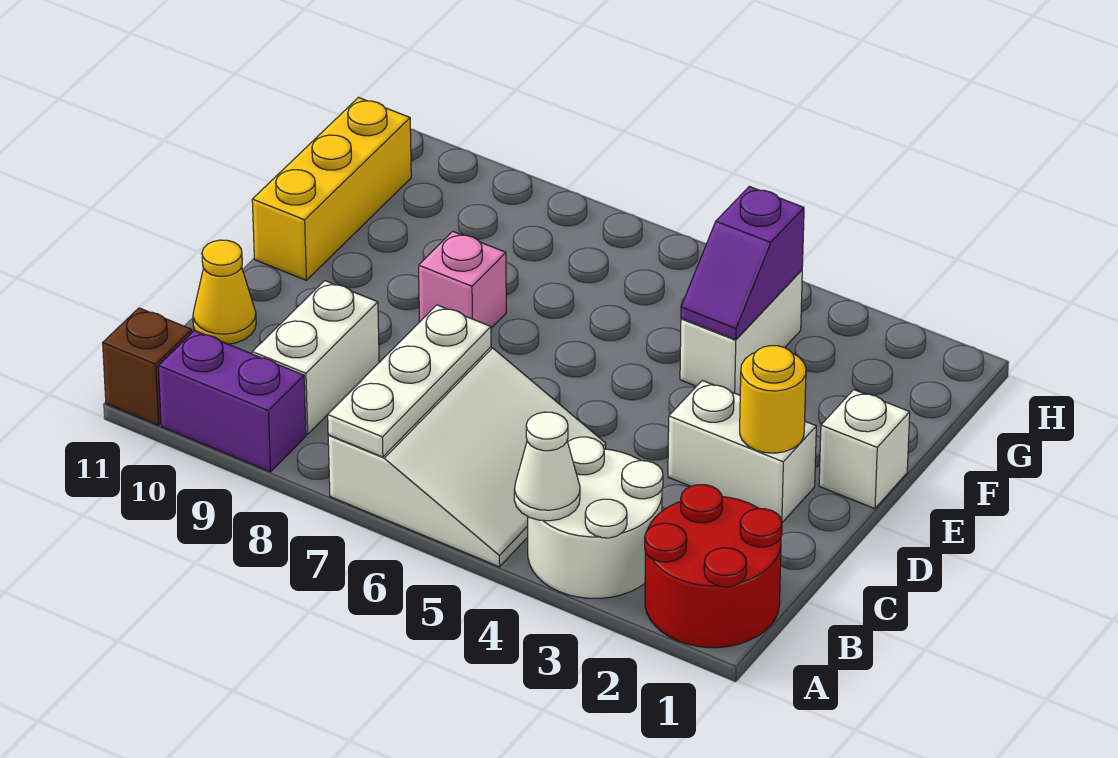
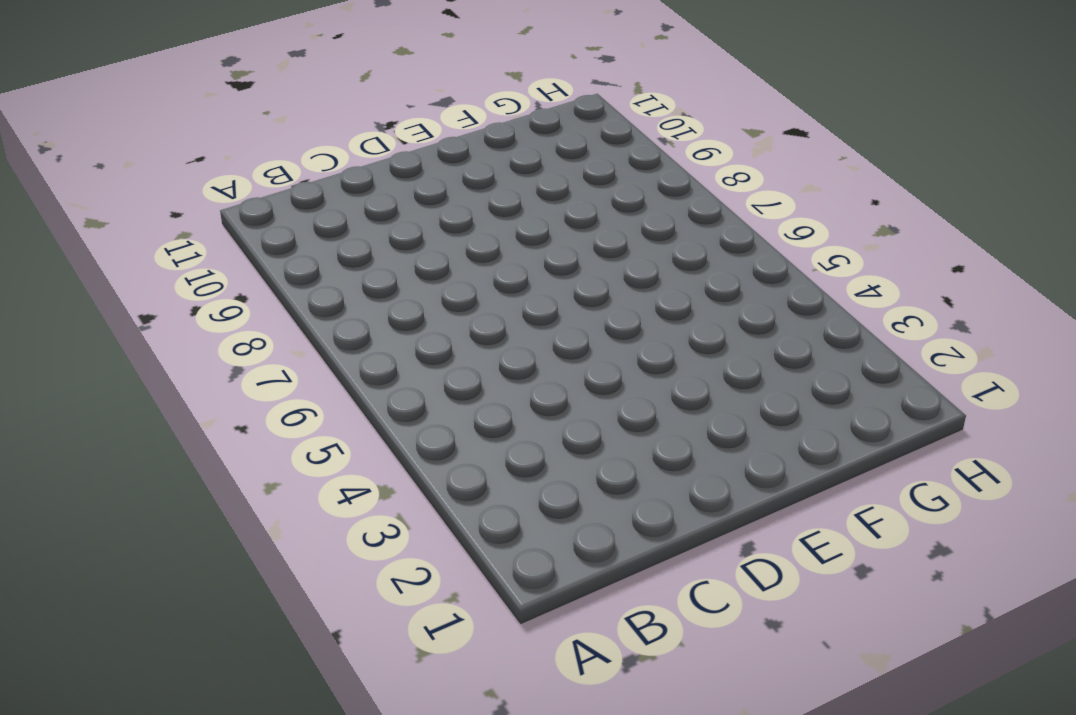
none -> red 2x2 round brick [645,485,782,648]
none -> white 2x2 round brick [528,437,663,598]
none -> white 3x3 slope [328,347,606,567]

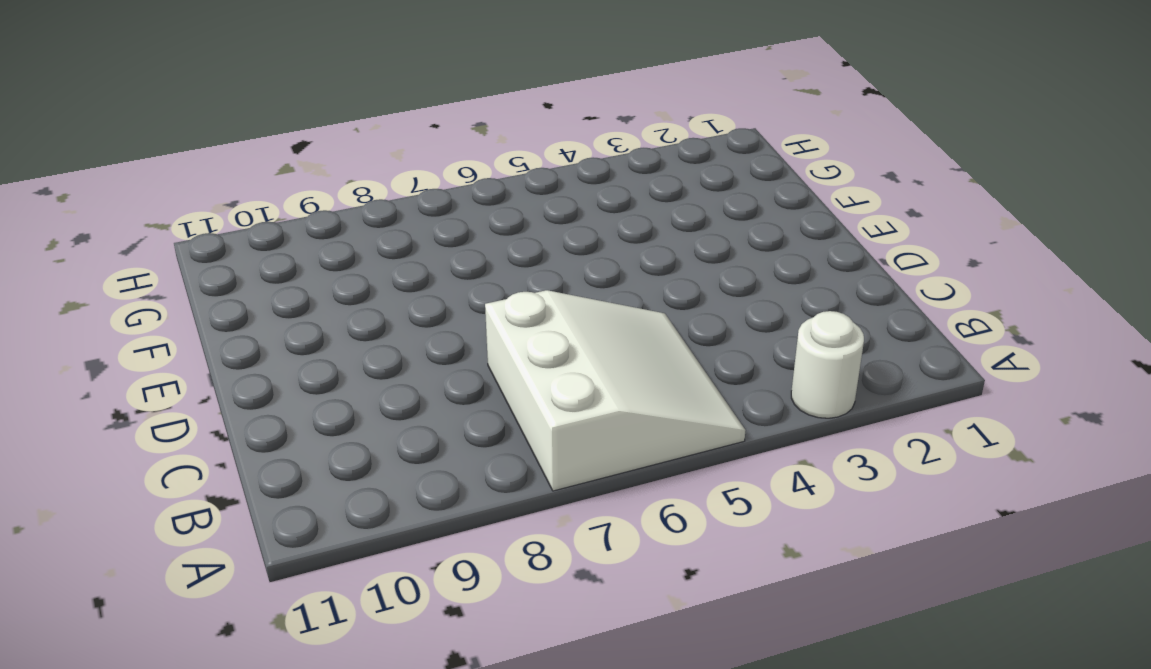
white 1x1 round brick [791,311,864,418] -> white 2x2 round brick [528,437,663,598]
none -> red 2x2 round brick [645,485,782,648]
none -> purple 1x2 brick [158,331,306,472]
none -> brown 1x1 brick [103,308,192,425]

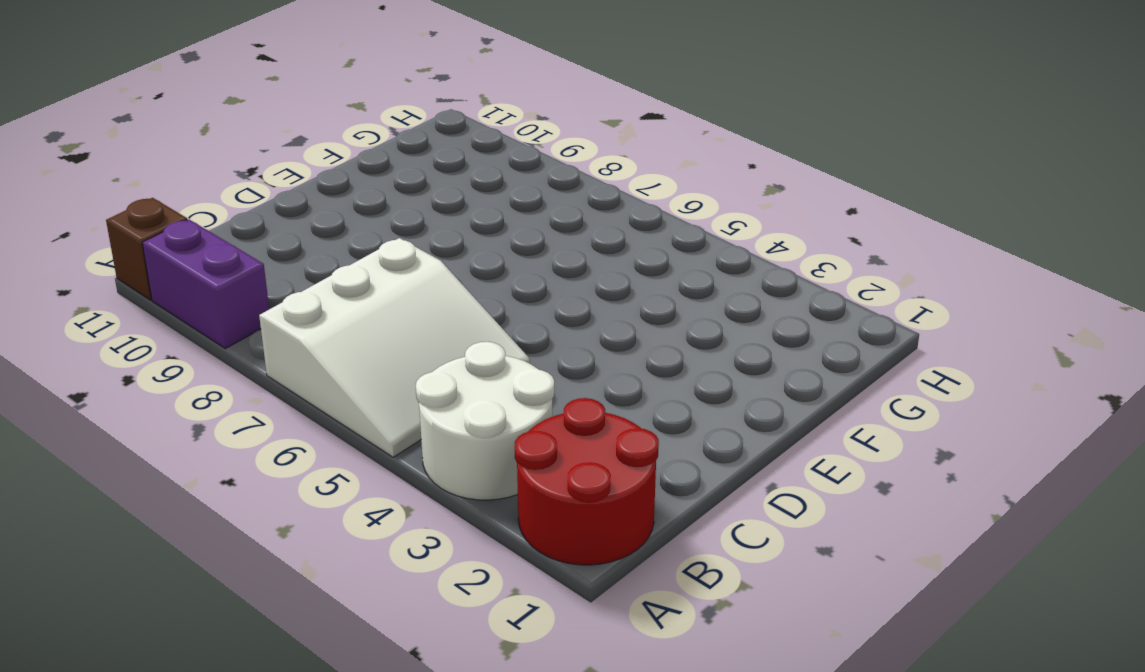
none -> white 1x2 brick [252,281,379,434]
none -> yellow 1x1 cone [193,240,256,344]
none -> white 1x2 brick [668,381,816,523]

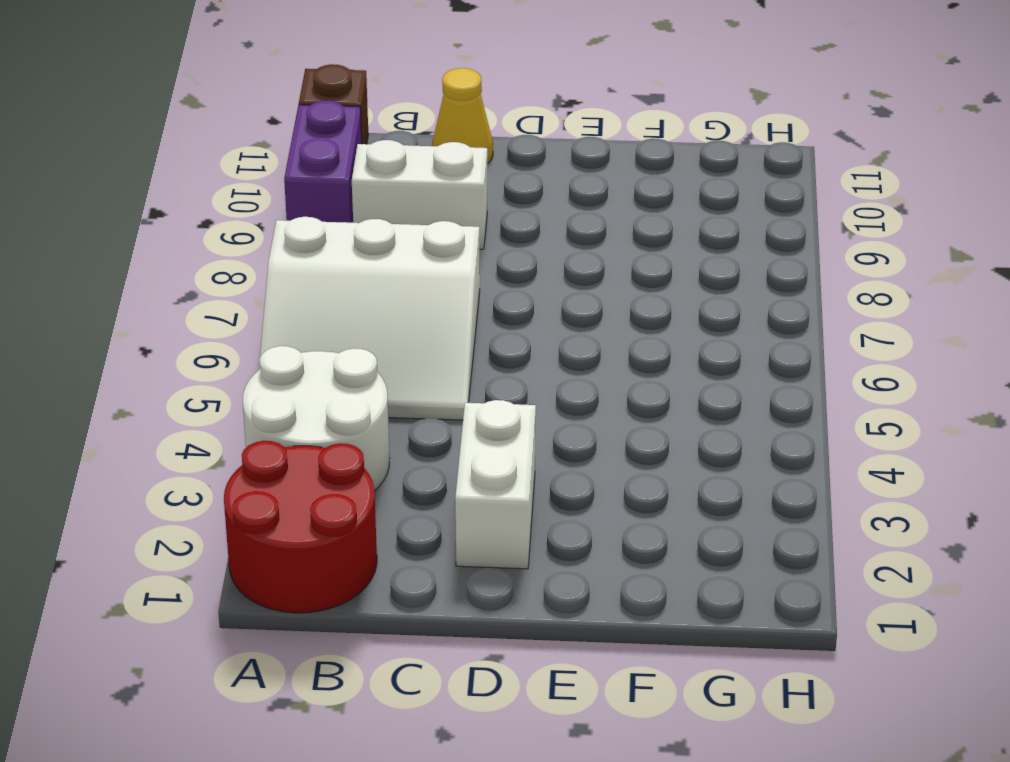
none -> white 1x1 brick [819,390,910,509]
none -> pink 1x1 brick [419,231,506,328]
none -> yellow 1x3 brick [252,98,411,280]

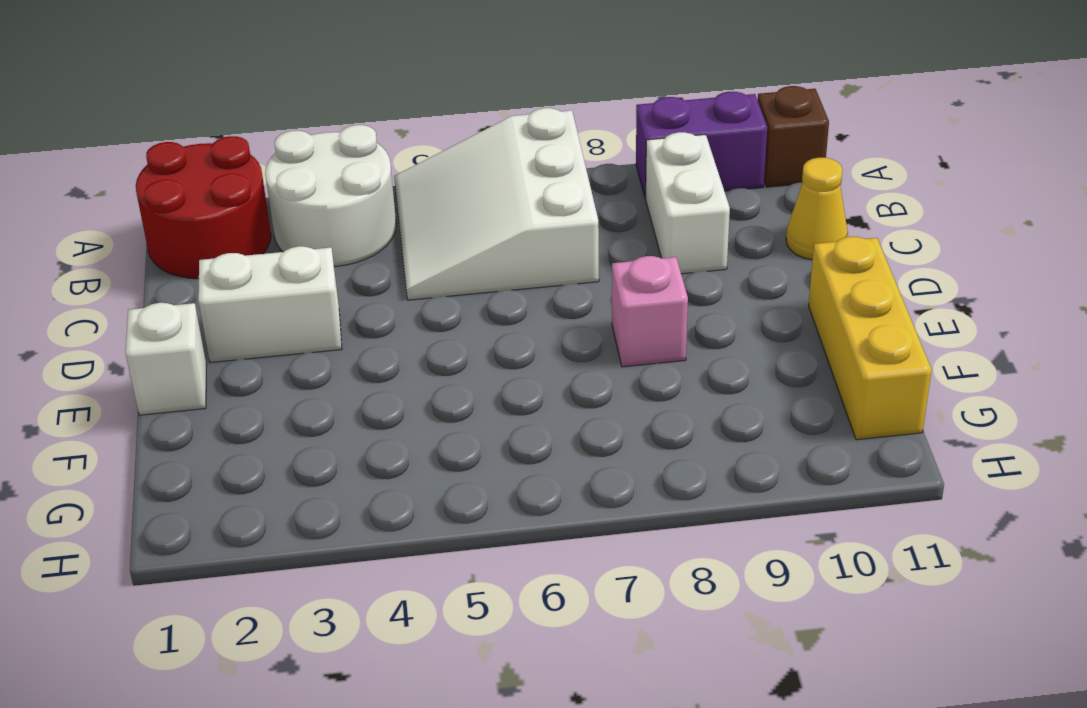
none -> white 1x2 brick [680,270,802,395]
none -> white 1x1 cone [514,412,580,521]
none -> white 1x3 plate [328,305,491,457]

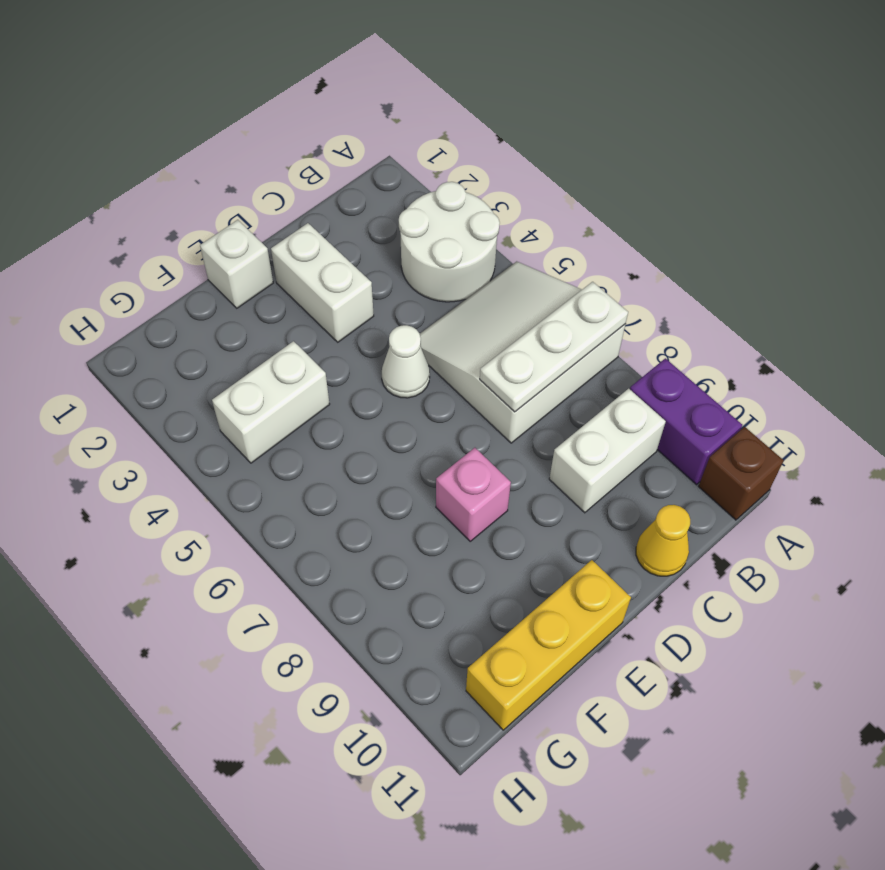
white 1x1 cone [382,325,430,398] -> white 1x1 cone moved to [514,412,580,521]
none -> red 2x2 round brick [645,485,782,648]
none -> yellow 1x1 round brick [740,346,806,453]
none -> purple 1x2 slope [681,186,804,340]

